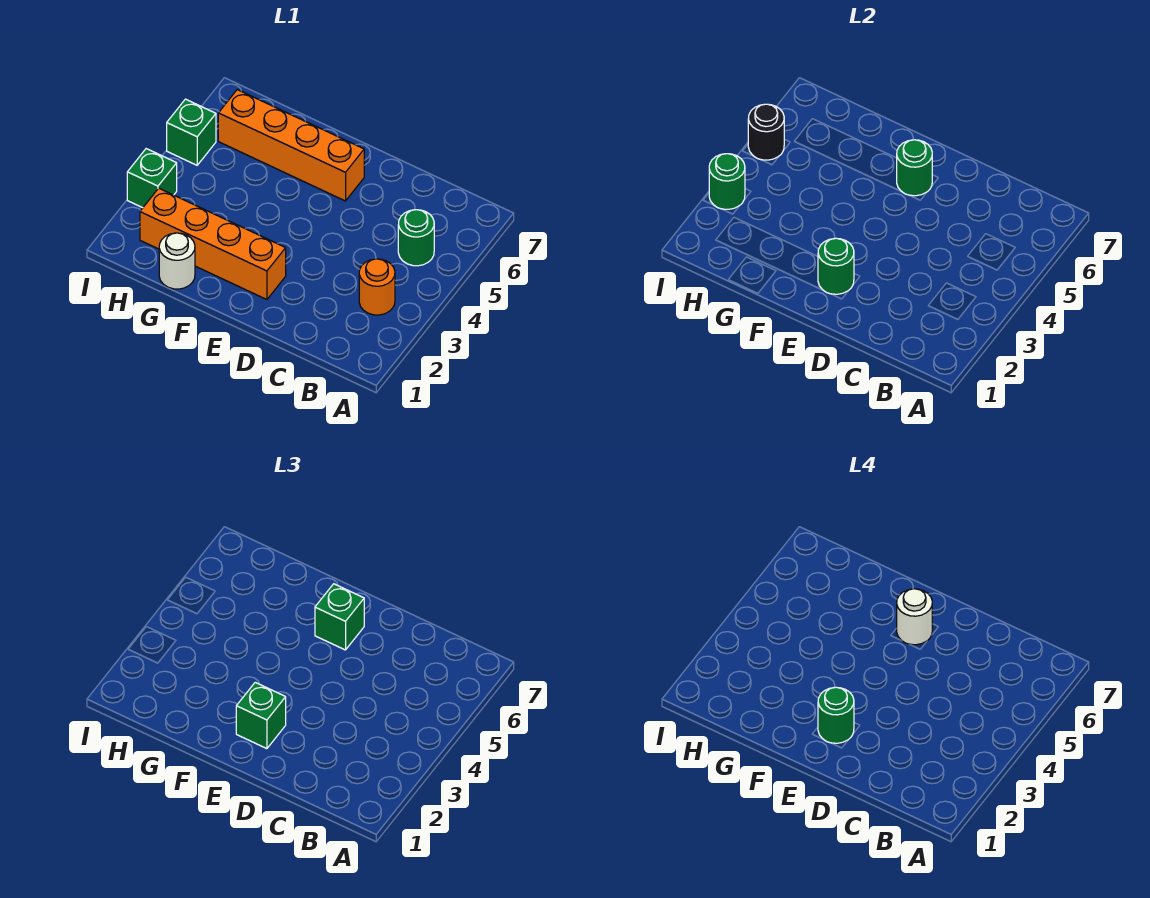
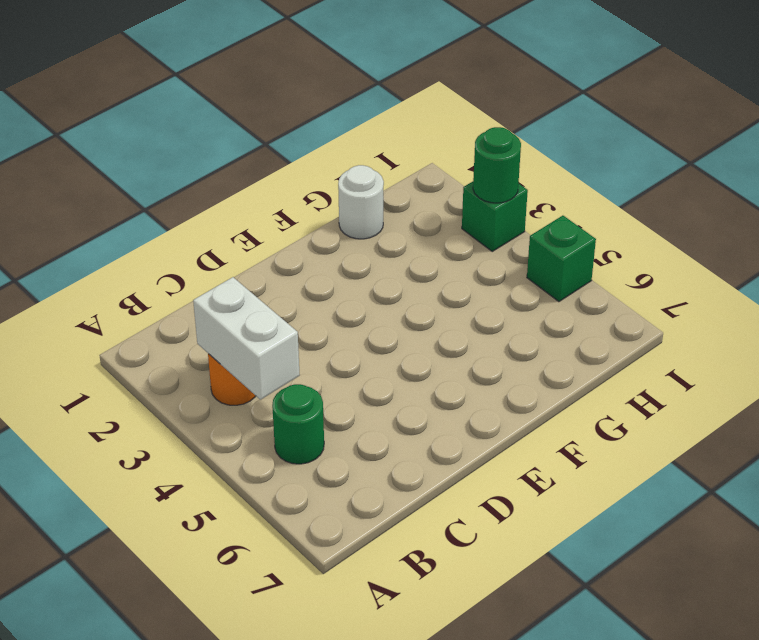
white 1x2 brick [193,277,300,400] -> none
none -> orange 1x4 brick [140,188,286,300]
none -> orange 1x4 brick [218,90,364,201]
none -> green 1x1 round brick [818,238,854,294]

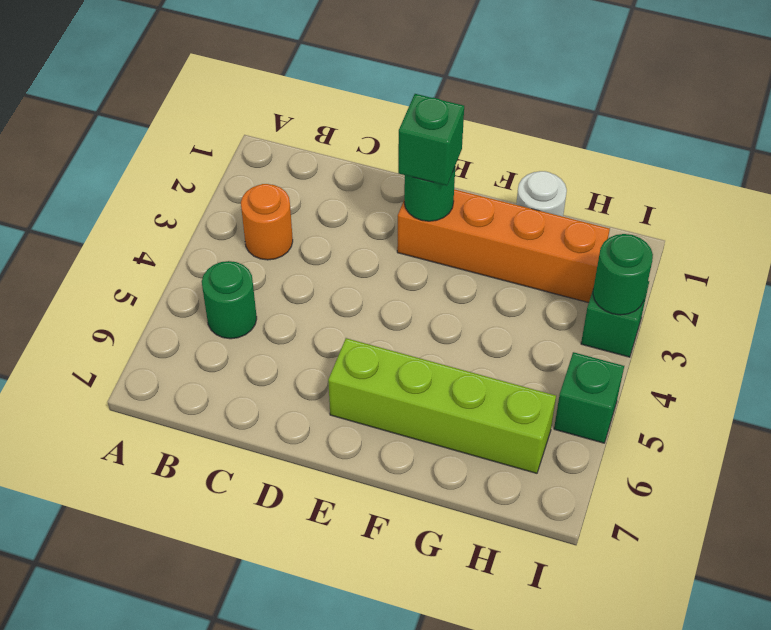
lime 1x4 brick [328,338,556,473] -> orange 1x4 brick [218,90,364,201]
none -> green 1x1 round brick [897,140,932,196]
none -> black 1x1 round brick [748,104,784,160]
none -> green 1x1 brick [315,584,364,650]

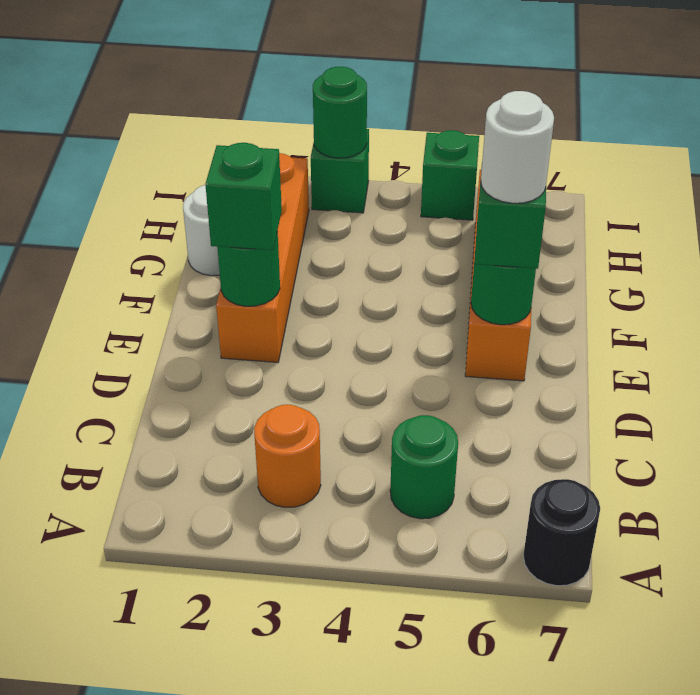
black 1x1 round brick [523,479,600,586] -> black 1x1 round brick moved to [748,104,784,160]
none -> green 1x1 round brick [818,687,854,743]

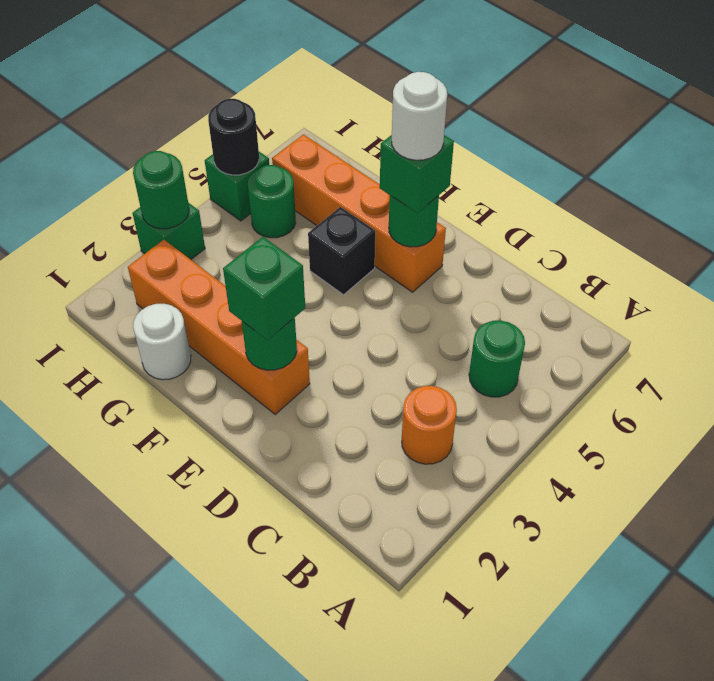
black 1x1 brick [308,207,375,295] -> none
green 1x1 round brick [248,165,296,238] -> green 1x1 round brick moved to [818,687,854,743]

